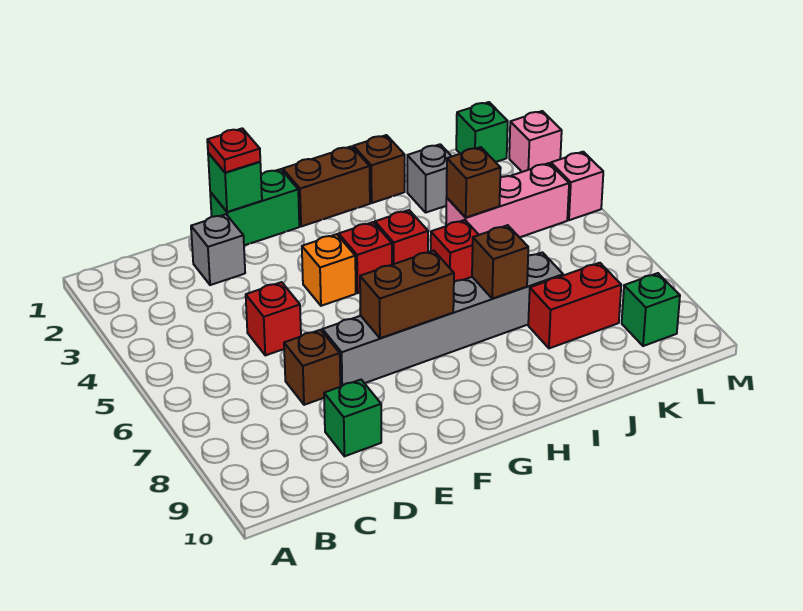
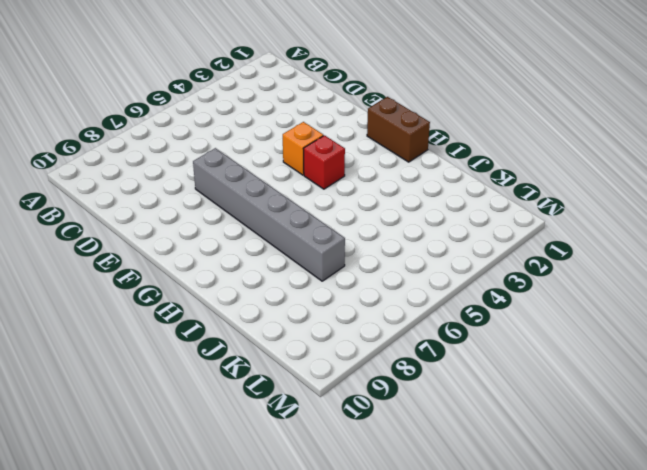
none -> grey 1x1 brick [191,214,245,285]
none -> red 1x1 brick [246,282,301,355]
none -> brown 1x1 brick [284,330,340,405]

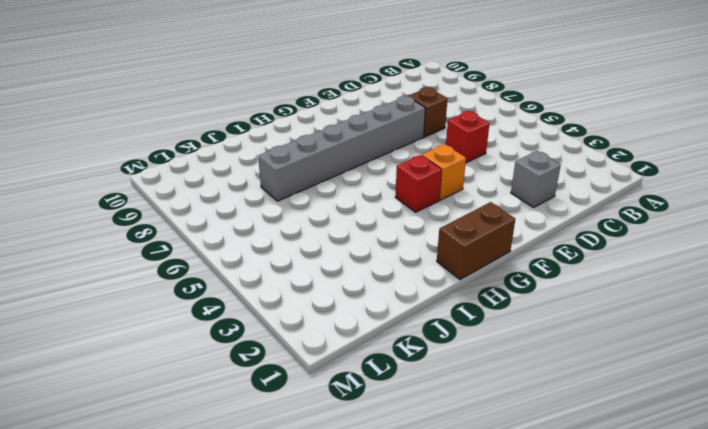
none -> green 1x1 brick [324,380,381,456]
none -> green 1x2 brick [210,169,299,245]
none -> red 1x1 brick [375,210,428,265]

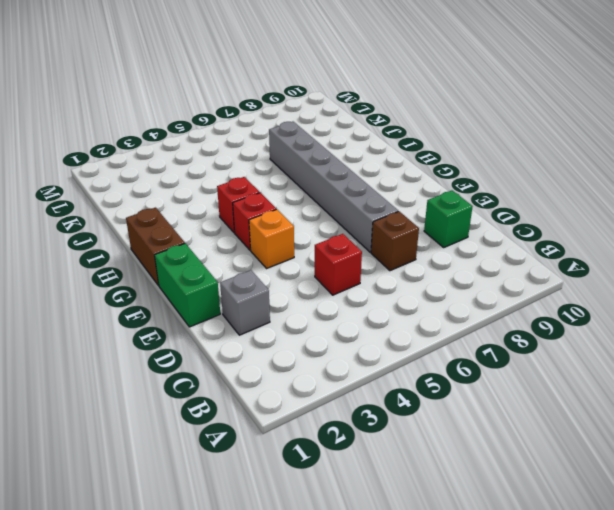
none -> brown 1x1 brick [353,135,405,203]
none -> red 1x1 brick [431,220,479,282]
none -> grey 1x1 brick [407,144,452,212]

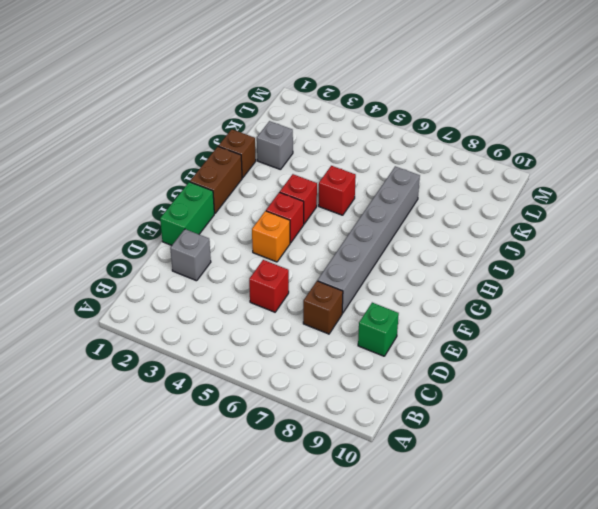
none -> pink 1x3 brick [446,163,569,237]
none -> red 1x2 brick [528,263,621,348]
none -> green 1x1 brick [456,102,508,162]

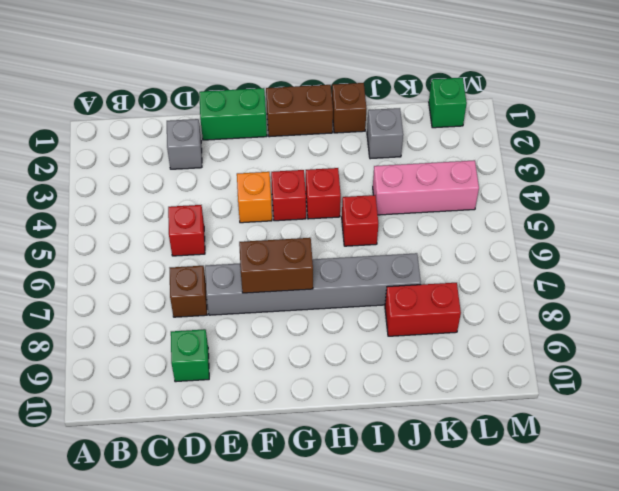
none -> green 1x1 brick [622,273,680,346]
none -> pink 1x1 brick [509,111,562,172]
none -> pink 1x1 brick [551,152,603,220]

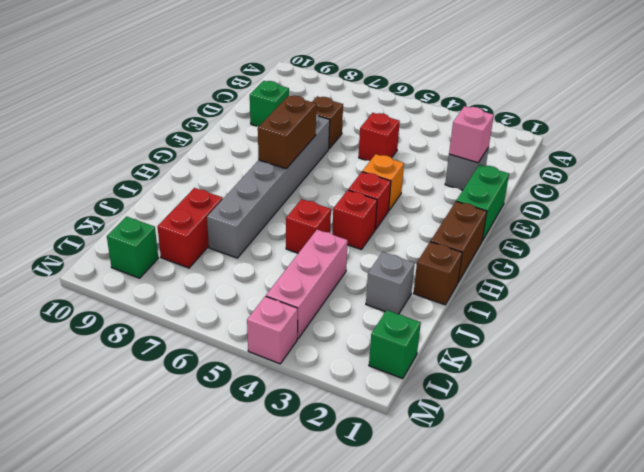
pink 1x1 brick [449,106,494,163] -> pink 1x1 brick moved to [509,111,562,172]
none -> green 1x1 brick [208,153,262,212]
none -> brown 1x1 brick [472,225,528,299]
none -> brown 1x1 brick [447,147,501,218]

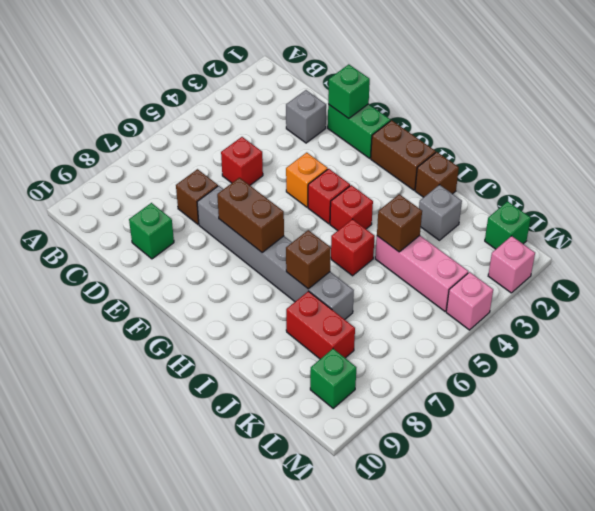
none -> red 1x1 plate [207,128,260,173]

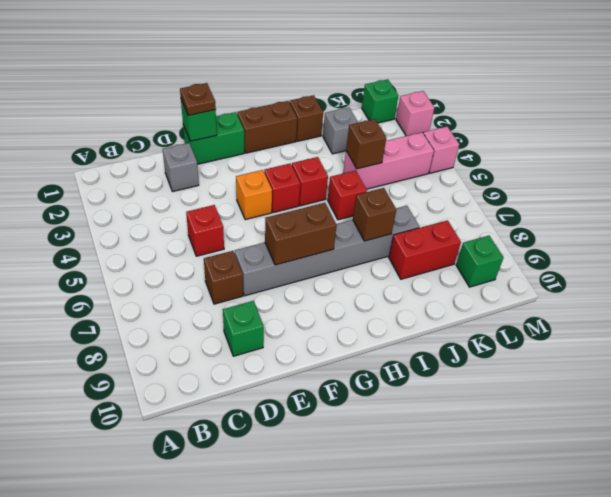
brown 1x1 plate [180,83,216,115] -> red 1x1 plate [207,128,260,173]

